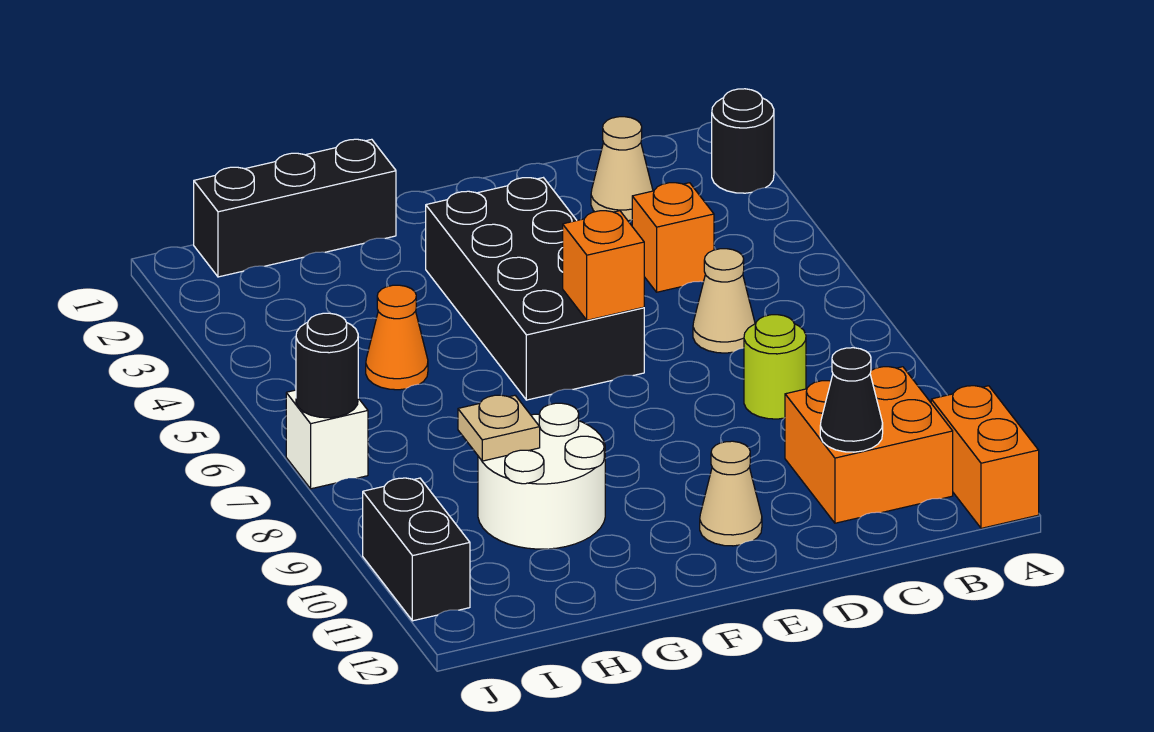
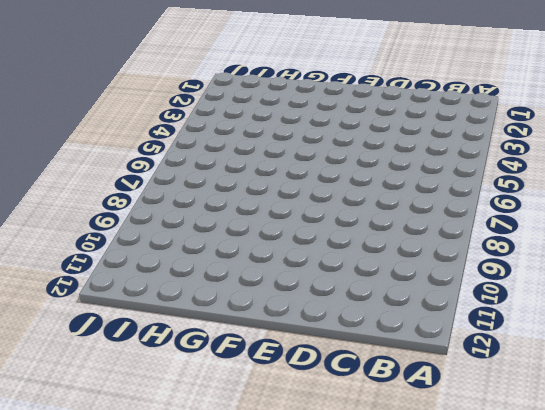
none -> black 1x1 round brick [712,89,774,193]
none -> orange 1x2 brick [931,386,1039,528]
none -> orange 2x2 brick [785,367,953,523]

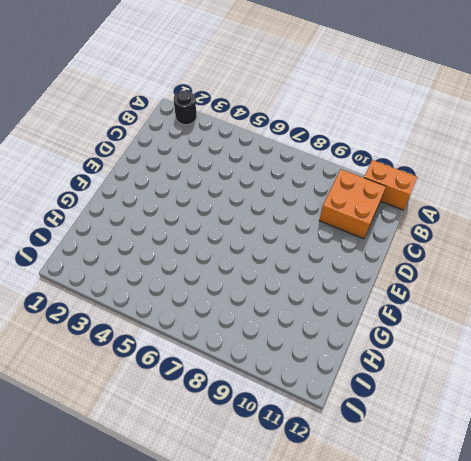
none -> tan 1x1 cone [591,117,653,221]
none -> orange 1x1 brick [632,183,714,292]
none -> tan 1x1 cone [693,249,755,353]

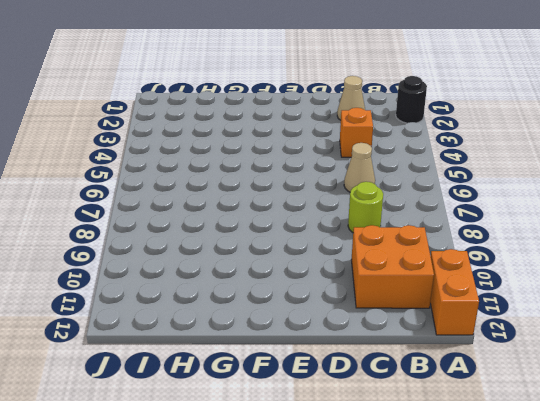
none -> black 2x4 brick [426,178,644,400]
none -> tan 1x1 cone [700,441,762,546]
none -> black 1x3 brick [194,139,396,277]

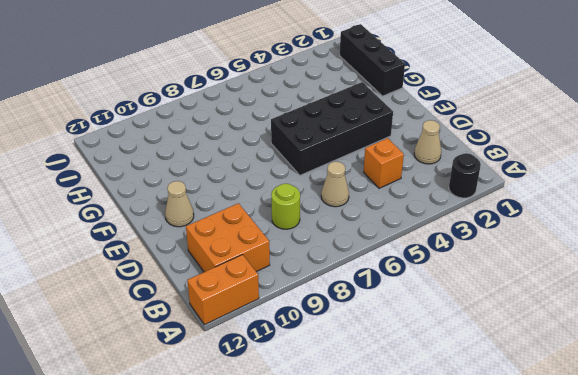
none -> white 2x2 round brick [478,403,605,549]
none -> orange 1x1 cone [366,285,428,390]
none -> white 1x1 brick [286,390,368,489]

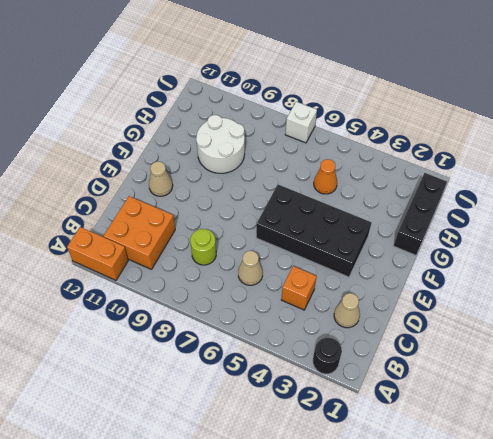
none -> black 1x2 brick [363,478,470,621]
none -> black 1x1 cone [820,348,883,452]
none -> orange 1x1 brick [563,211,644,320]

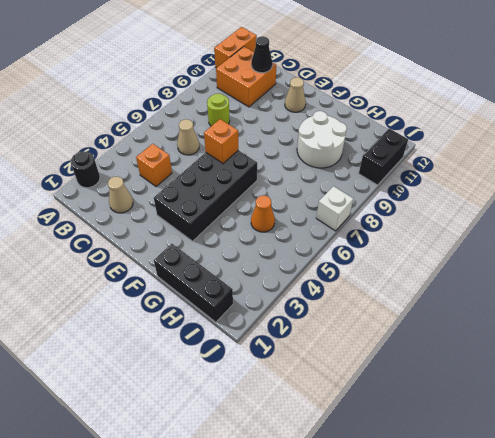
none -> tan 1x1 plate [458,395,540,461]
none -> black 1x1 round brick [296,313,358,418]

